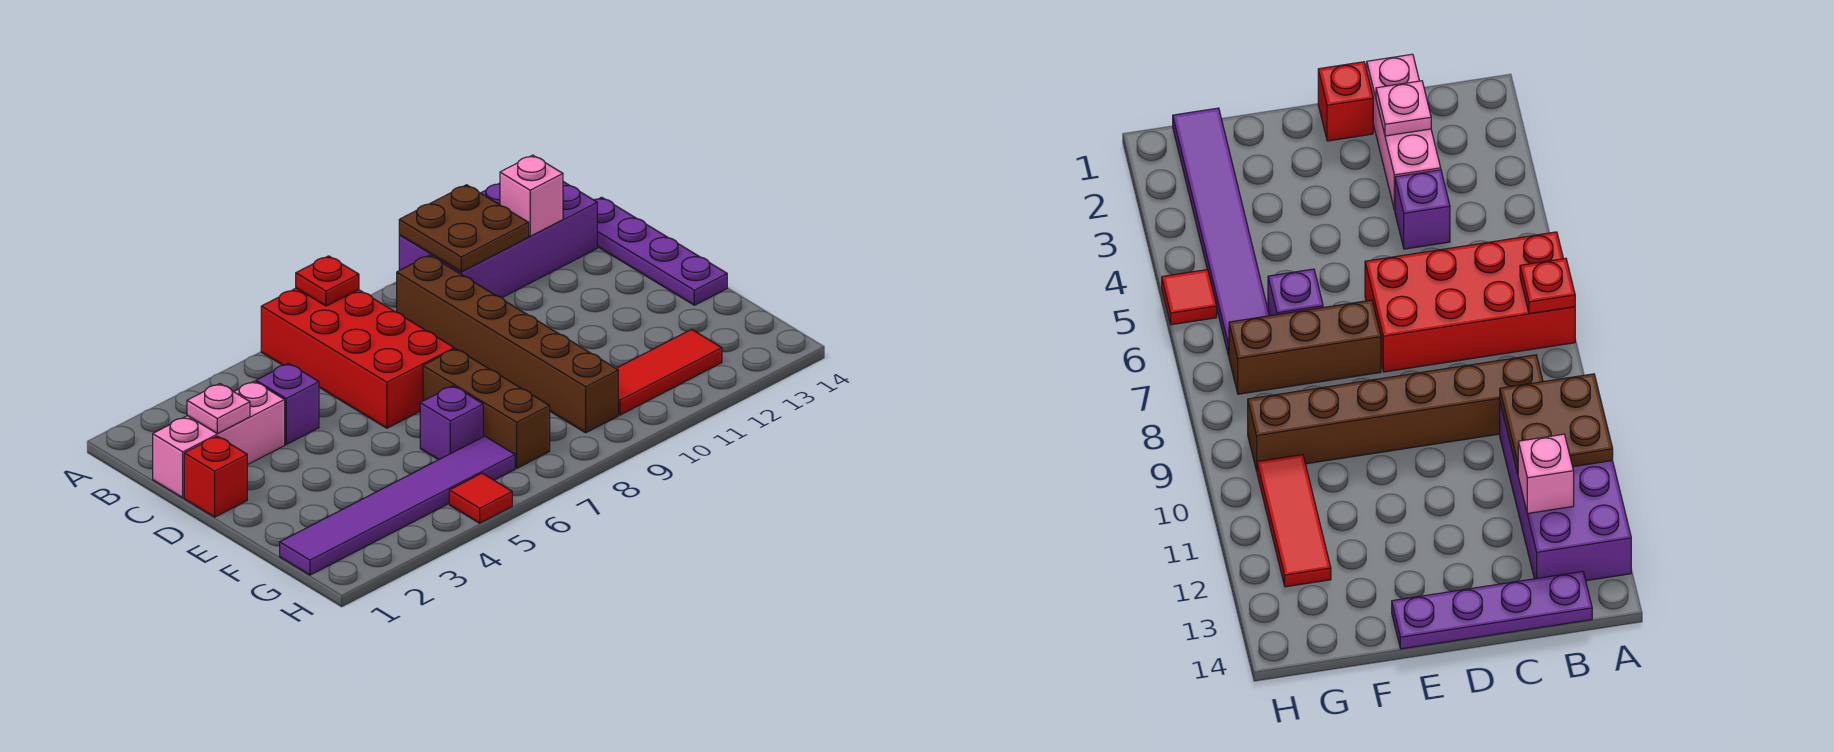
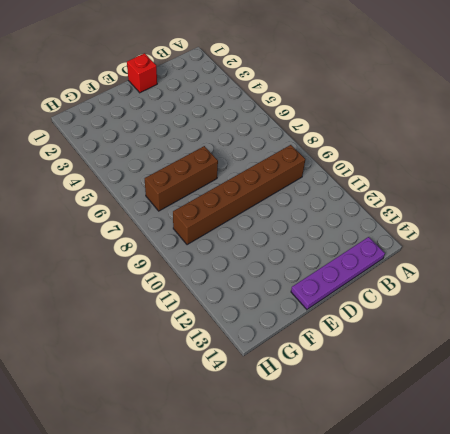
none -> red 2x4 brick [261,288,454,428]
none -> purple 2x4 brick [399,182,597,298]
none -> pink 1x3 brick [153,381,285,498]

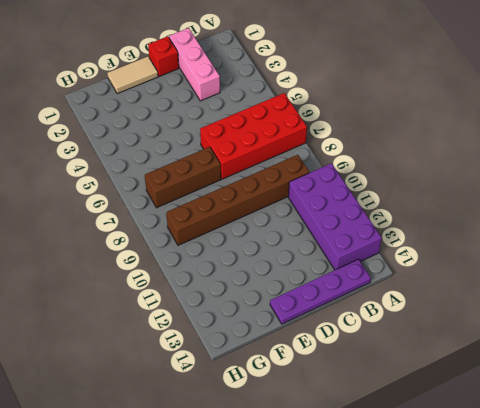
tan 1x2 tile [107,56,158,94] -> none
none -> purple 1x1 brick [256,363,319,444]
none -> purple 1x1 brick [420,386,483,460]
none -> purple 1x6 tile [280,436,515,575]

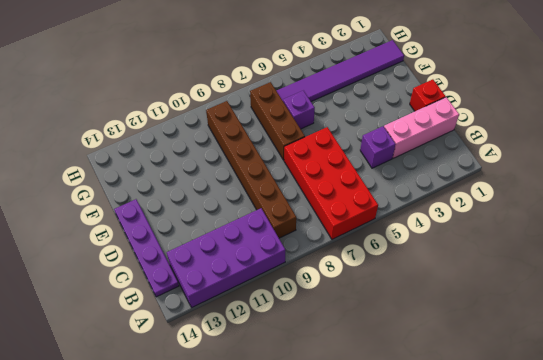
none -> red 1x3 tile [616,329,722,415]
none -> red 1x1 tile [449,473,512,523]
none -> red 1x1 plate [296,256,359,306]

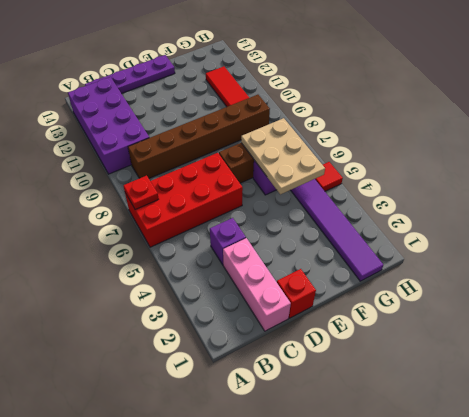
tan 2x3 plate [241,118,325,194] -> none
none -> brown 2x2 plate [399,185,529,272]
none -> pink 1x1 brick [500,155,563,236]
none -> pink 1x1 plate [187,384,250,433]

